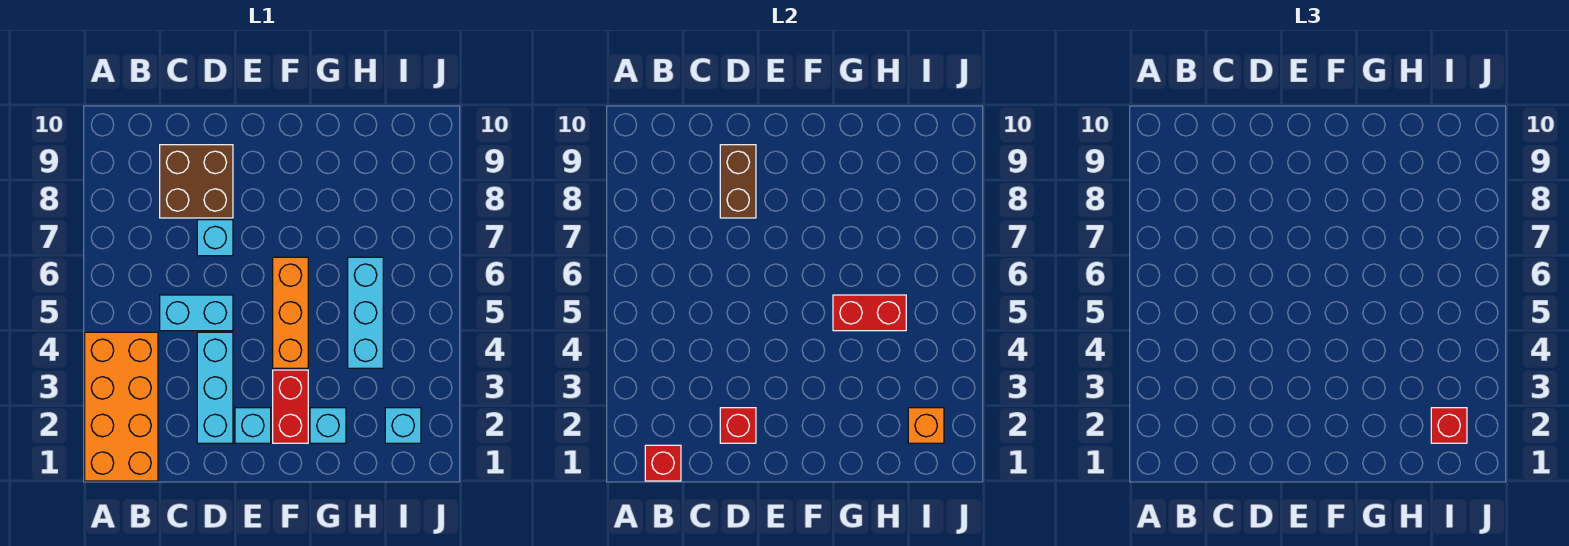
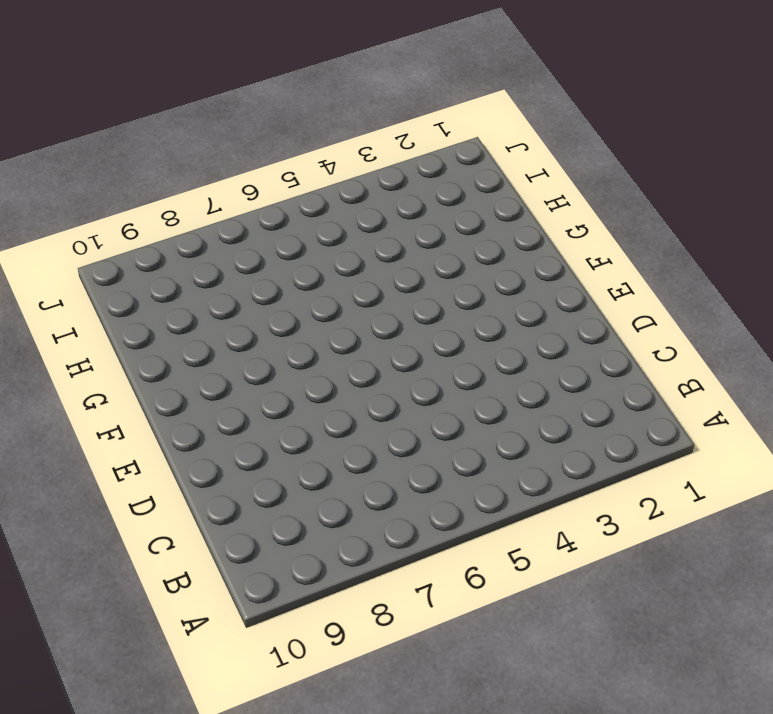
none -> orange 2x4 brick [85,332,158,481]
none -> cyan 1x2 brick [160,295,233,331]
none -> brown 2x2 brick [160,145,233,218]

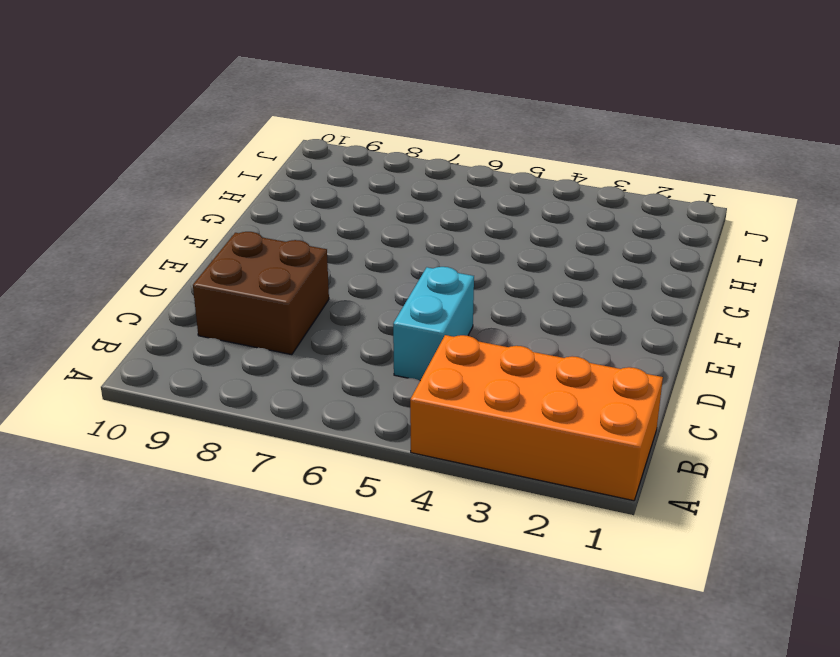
none -> cyan 1x3 brick [197,332,233,443]
none -> cyan 1x1 brick [197,220,233,256]
none -> cyan 1x1 brick [235,408,271,443]

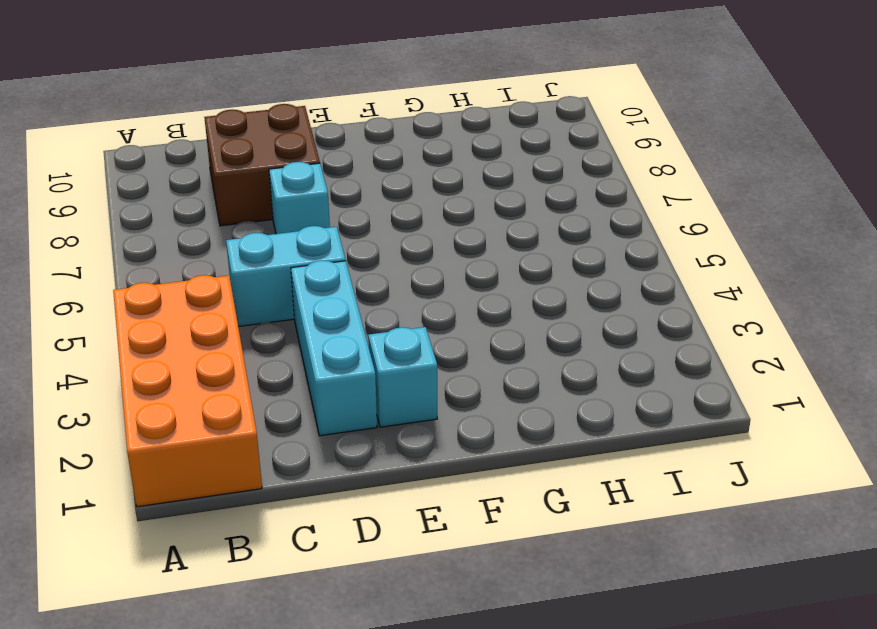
none -> red 1x2 brick [273,370,308,443]
none -> orange 1x3 brick [273,257,308,368]
none -> cyan 1x1 brick [310,408,346,443]

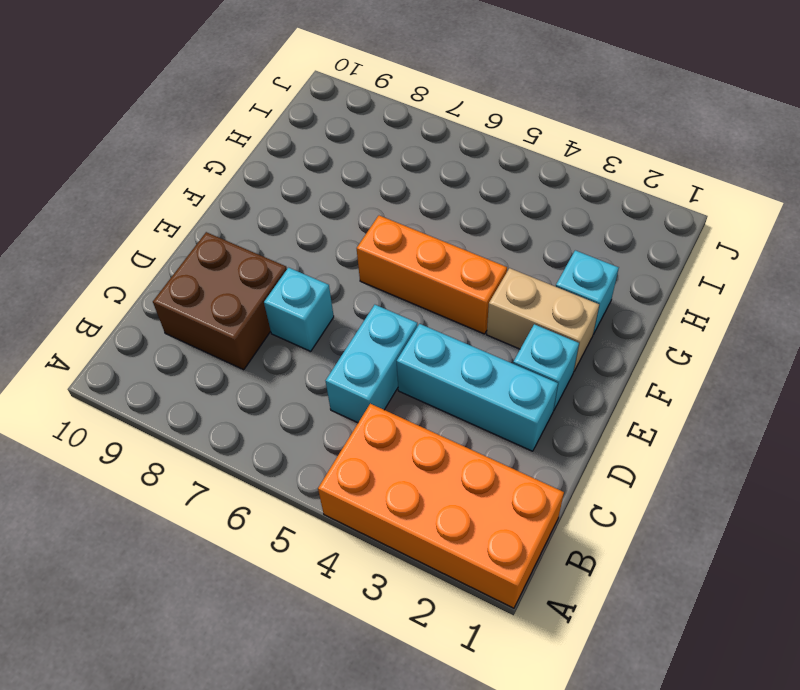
tan 1x2 brick [487,268,599,371] -> red 1x2 brick [273,370,308,443]
none -> cyan 1x3 brick [348,257,383,368]
none -> cyan 1x1 brick [385,408,421,443]
none -> red 1x1 brick [645,445,681,481]

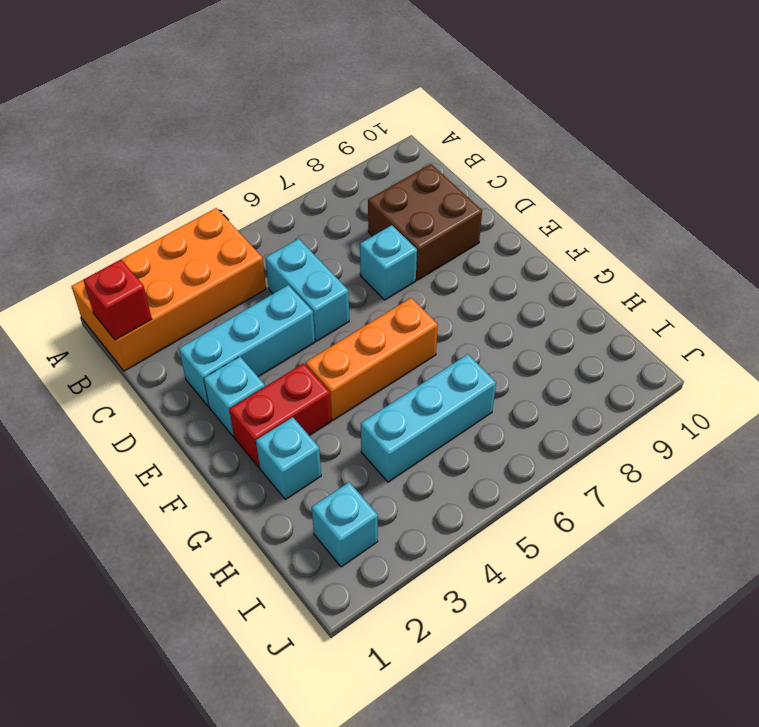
none -> red 1x1 brick [720,408,756,443]
none -> brown 1x2 brick [720,145,756,218]
none -> red 1x2 brick [833,295,906,331]

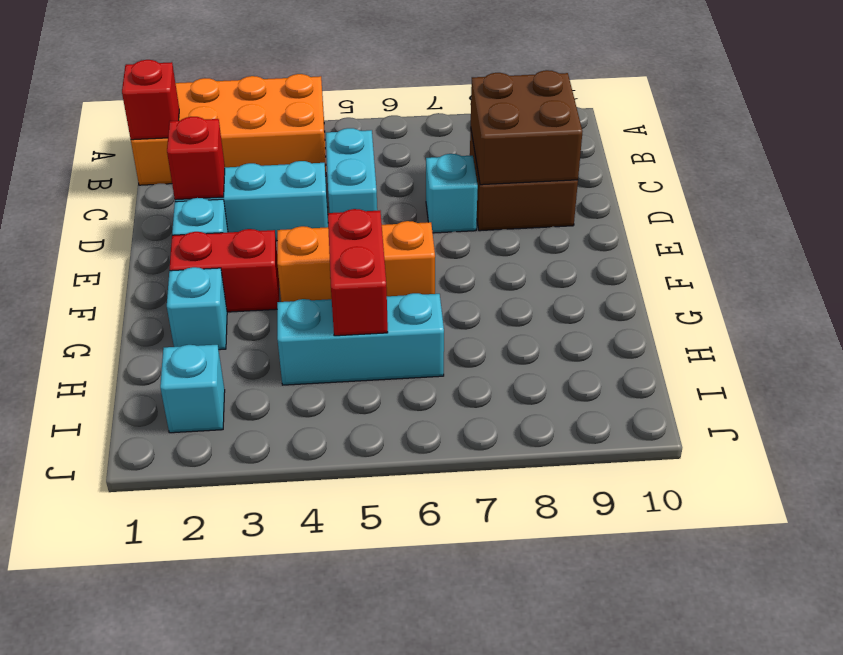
brown 2x2 brick [471,70,582,185] -> brown 1x2 brick [720,145,756,218]
none -> orange 1x1 brick [908,408,944,443]
none -> red 1x1 brick [1431,408,1467,443]

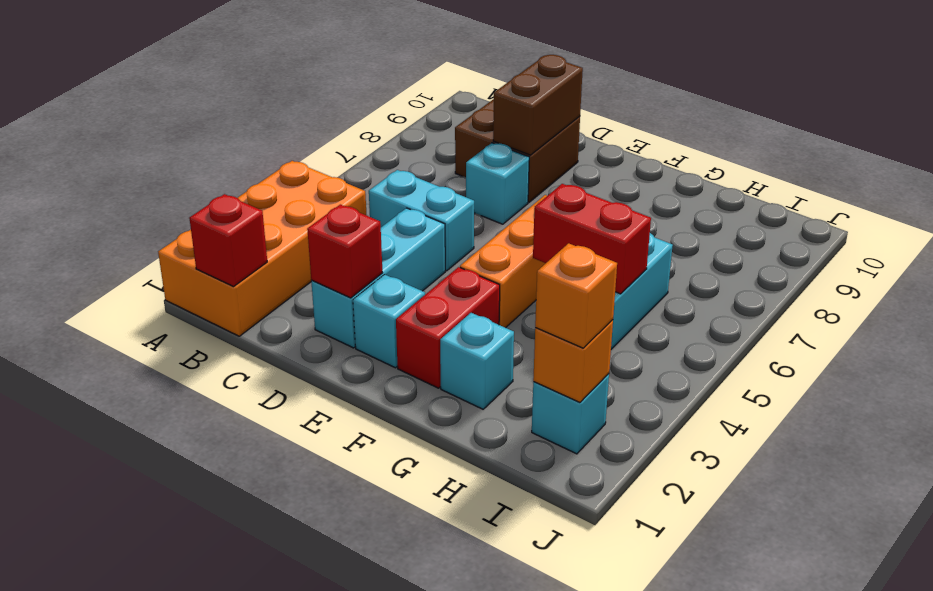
orange 1x1 brick [535,243,617,348] -> red 1x1 brick [1431,408,1467,443]

